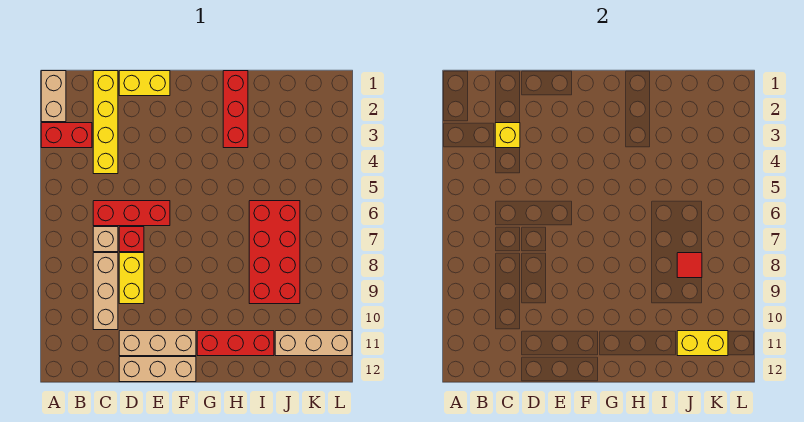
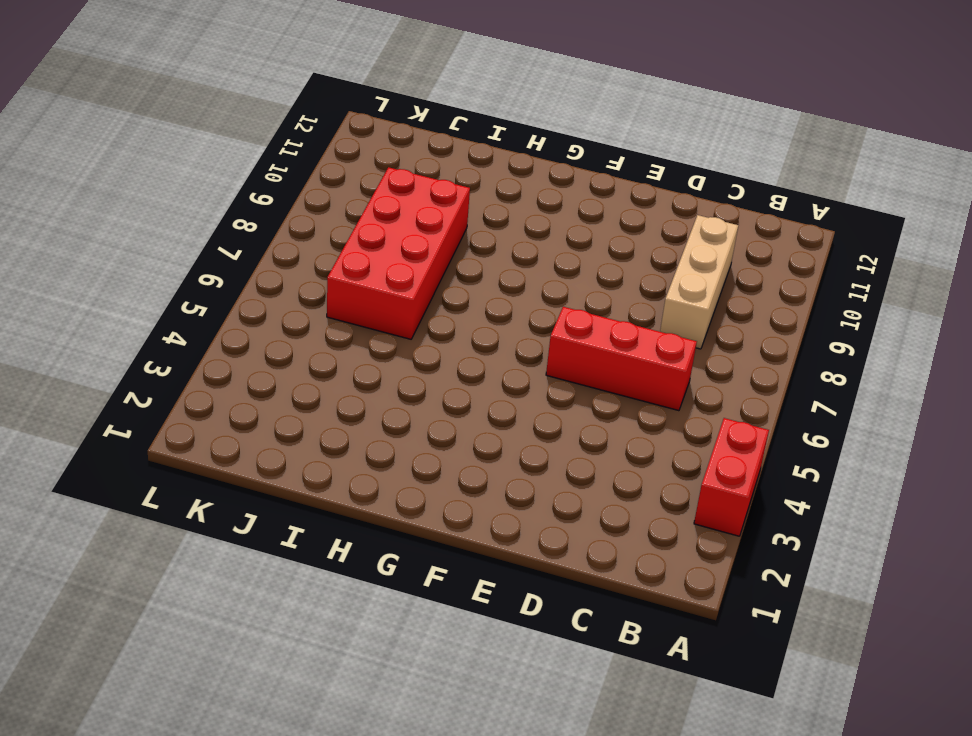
red 1x2 brick [694,418,769,536] -> red 1x2 brick turned to [41,123,92,148]
none -> tan 1x2 brick [41,71,66,122]
none -> yellow 1x4 brick [93,71,118,174]
none -> tan 1x1 brick [93,227,118,252]

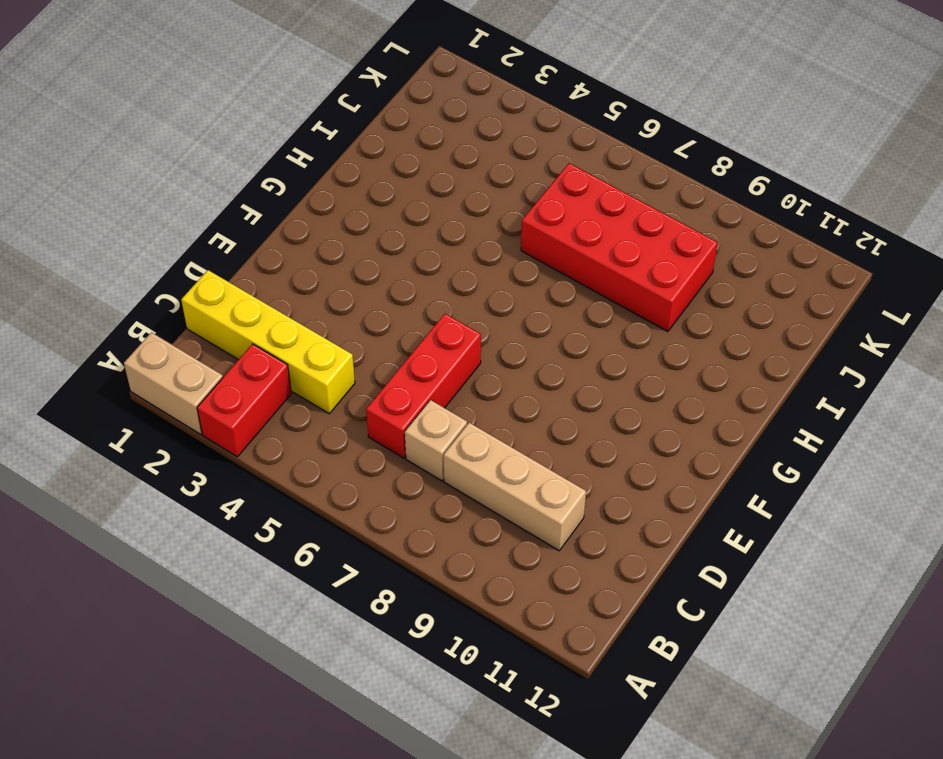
none -> yellow 1x2 brick [119,71,170,96]
none -> red 1x1 brick [119,227,144,252]
none -> yellow 1x2 brick [119,253,144,304]

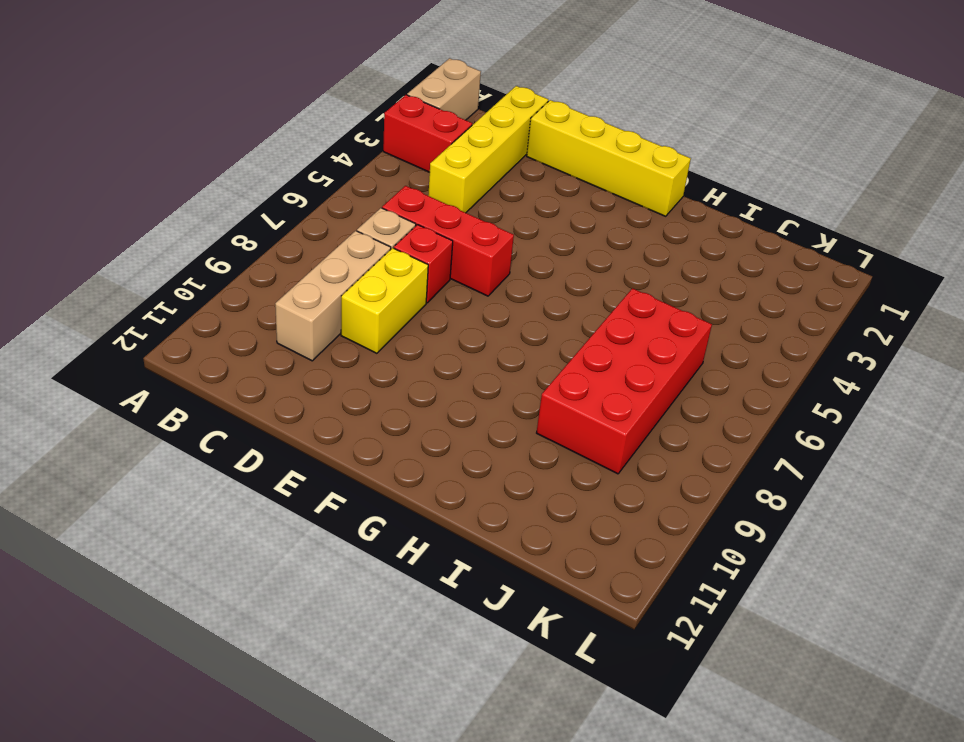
yellow 1x4 brick [527,100,691,216] -> yellow 1x2 brick [119,71,170,96]
none -> tan 1x3 brick [119,331,196,356]
none -> tan 1x3 brick [119,357,196,382]
none -> red 1x3 brick [197,331,274,356]

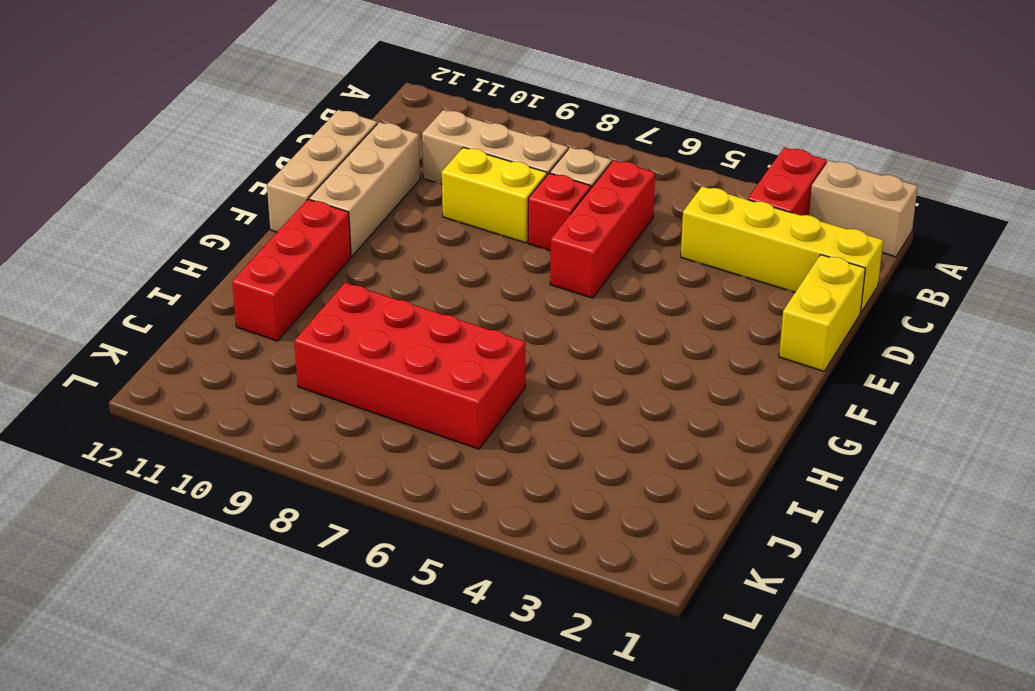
none -> red 1x3 brick [223,71,248,148]
none -> tan 1x3 brick [275,331,352,356]
none -> yellow 1x1 brick [495,123,520,148]

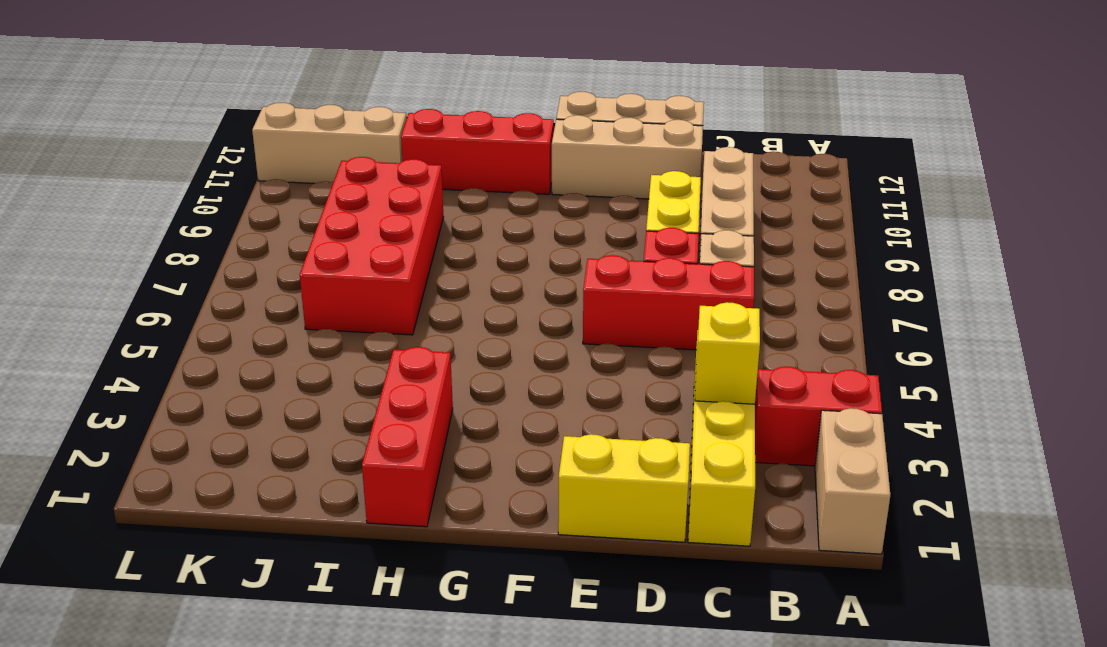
none -> red 1x1 tile [677,253,702,278]
none -> yellow 1x2 brick [677,331,728,356]

